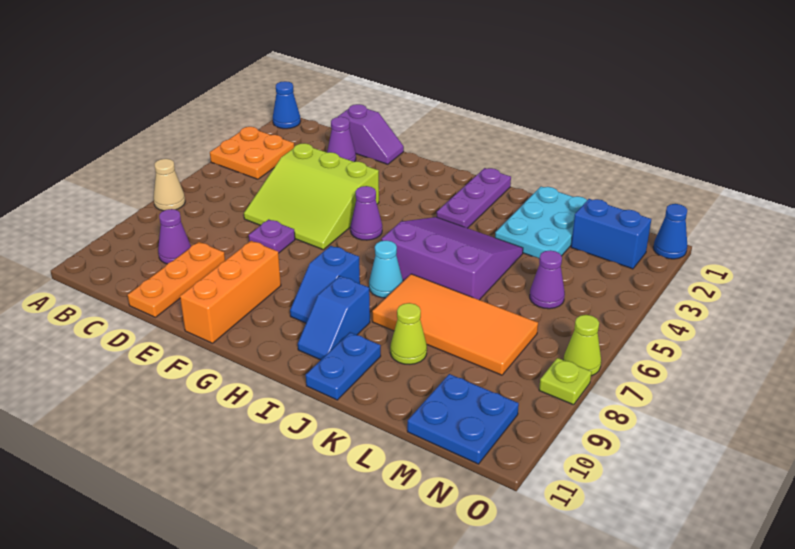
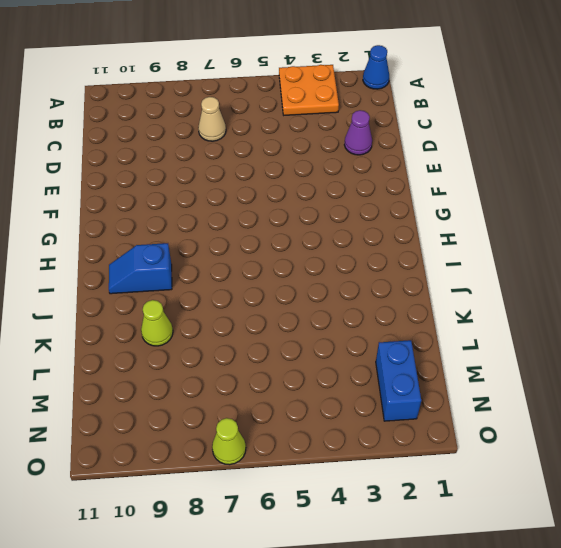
tan 1x1 cone [198,97,226,141] -> tan 1x1 cone moved to [154,159,185,211]
none -> purple 1x1 cone [158,209,191,264]
none -> purple 1x2 slope [338,104,404,164]
none -> lime 3x3 slope [244,143,379,250]

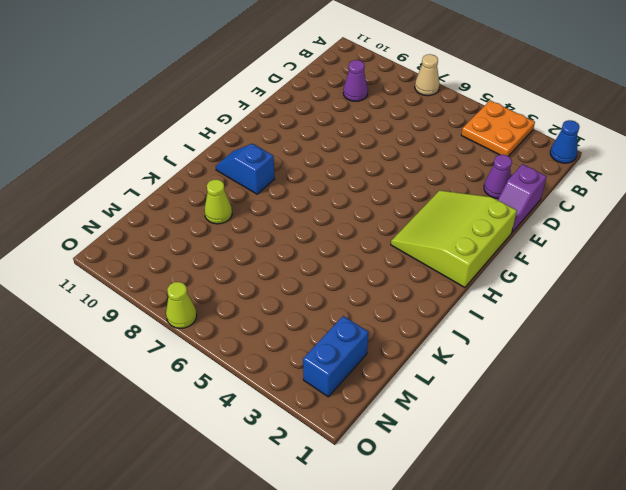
lime 3x3 slope [391,190,517,288] -> lime 3x3 slope moved to [244,143,379,250]
none -> orange 1x3 plate [128,242,225,317]
none -> purple 1x1 plate [249,219,295,253]
none -> orange 1x3 brick [180,241,281,343]

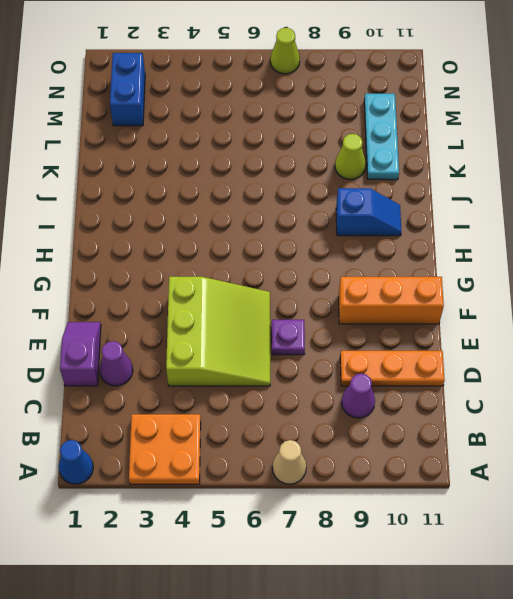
cyan 1x3 plate [364,94,399,180] -> blue 2x2 plate [407,374,519,464]
none -> purple 1x1 cone [350,186,382,240]
none -> blue 1x2 slope [290,246,360,323]
none -> purple 1x3 plate [437,168,511,228]

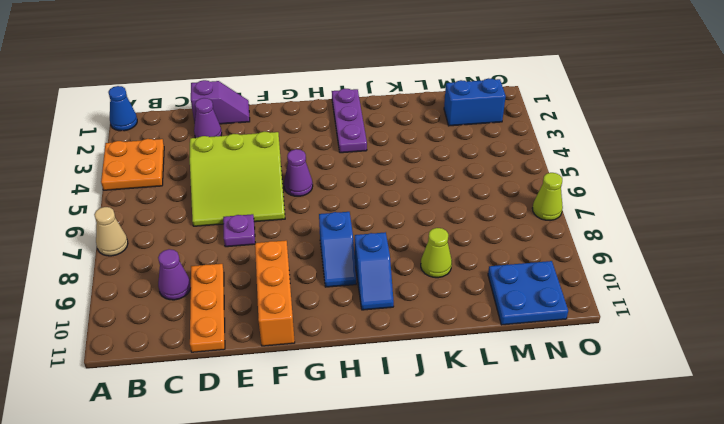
none -> purple 3x3 slope [382,217,523,300]
none -> cyan 1x1 cone [369,240,403,298]
none -> orange 2x4 tile [372,274,538,375]

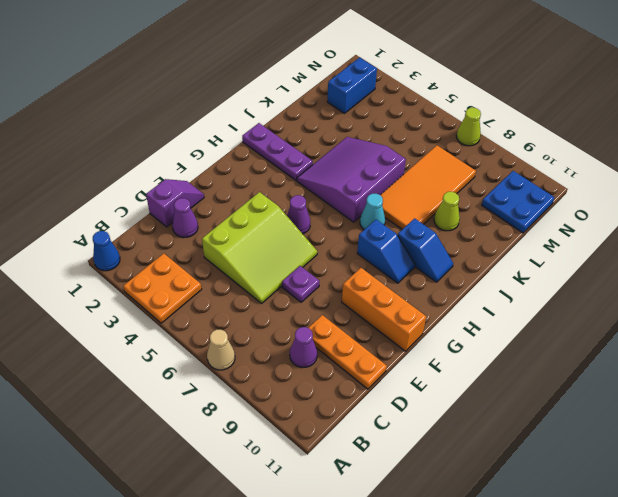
none -> blue 1x2 plate [306,332,381,400]
none -> cyan 2x3 plate [495,186,587,259]
none -> purple 1x1 cone [530,250,565,309]

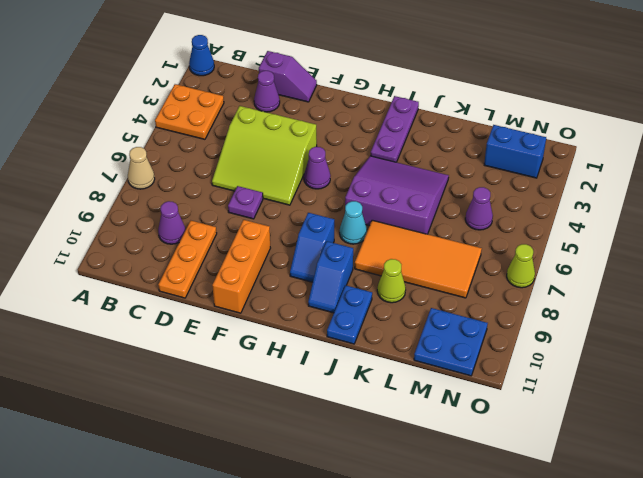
none -> cyan 2x3 plate [495,186,587,259]
none -> blue 1x1 cone [653,204,687,259]
none -> lime 1x1 plate [539,358,592,405]

